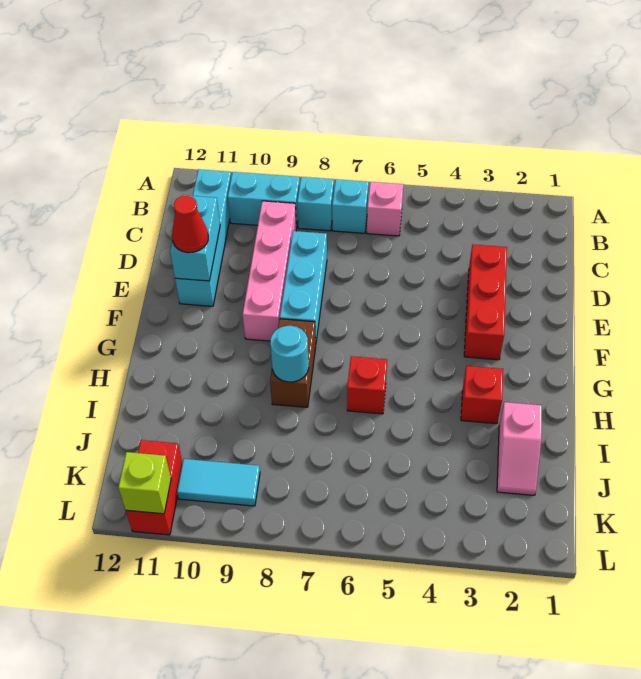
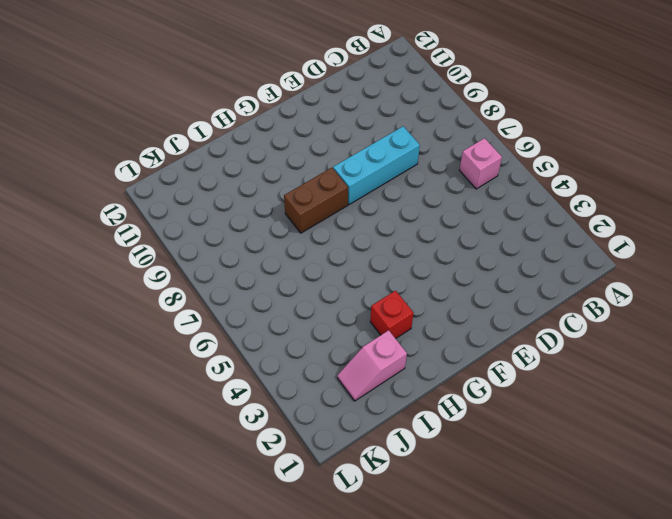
none -> cyan 1x1 brick [332,179,369,233]
none -> cyan 1x1 brick [297,177,334,231]
none -> cyan 1x2 brick [228,172,300,228]

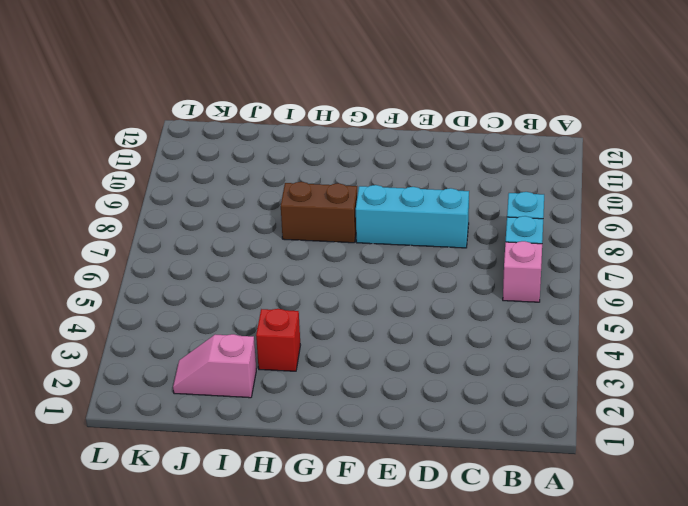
none -> cyan 1x2 brick [228,172,300,228]
none -> cyan 1x4 brick [175,169,231,306]
none -> pink 1x4 brick [243,201,297,341]

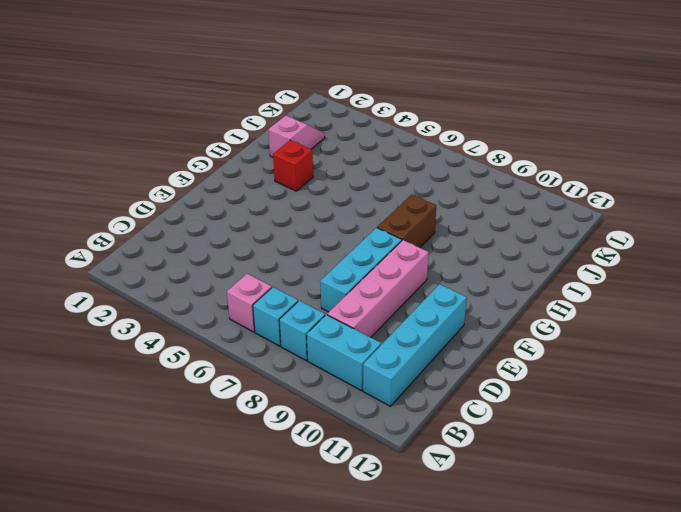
none -> red 1x3 brick [464,245,507,360]
none -> red 1x1 brick [347,356,387,414]
none -> cyan 1x2 tile [177,459,260,506]

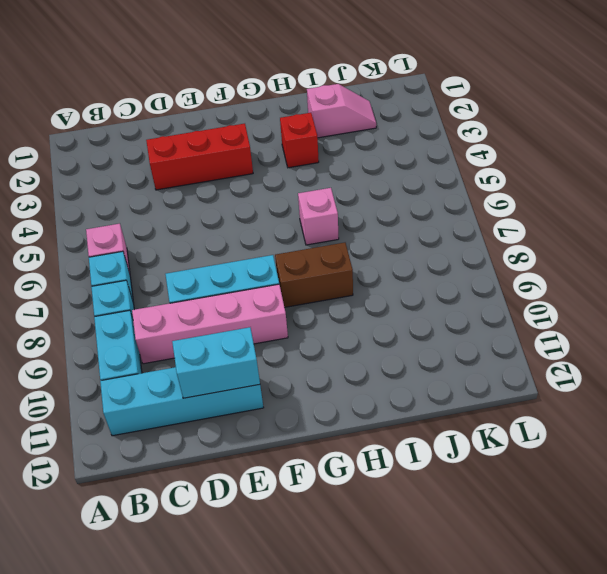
pink 1x1 brick [298,188,339,245] -> red 1x1 brick [347,356,387,414]
none -> cyan 1x2 tile [177,459,260,506]
none -> red 1x2 brick [126,440,182,535]
none -> cyan 1x1 round brick [270,326,309,382]

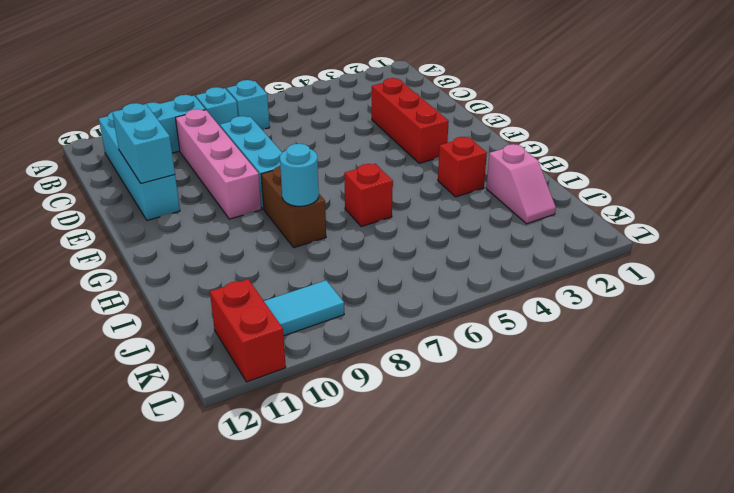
none -> pink 1x1 brick [367,182,403,236]
none -> lime 1x1 brick [118,452,171,514]
none -> red 1x1 cone [172,196,208,253]

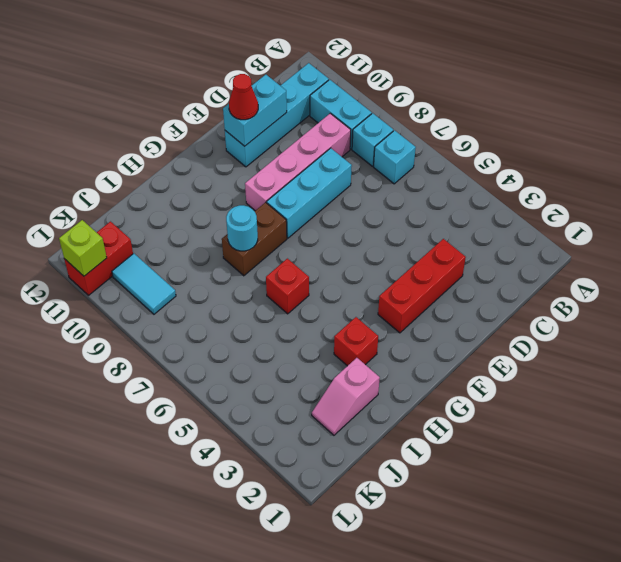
none -> pink 1x1 brick [367,182,403,236]

